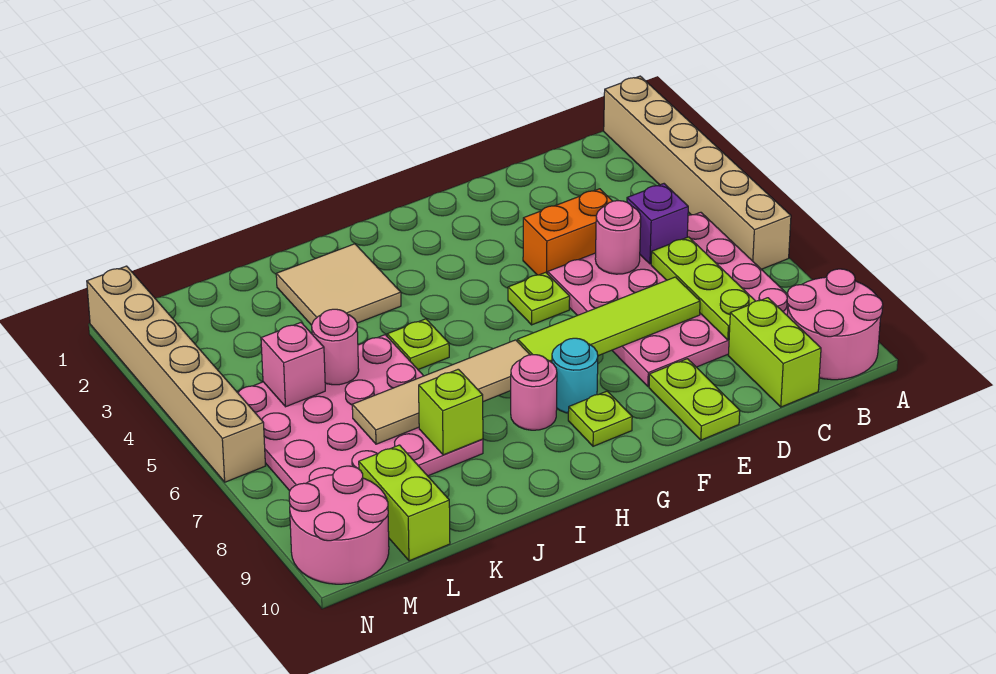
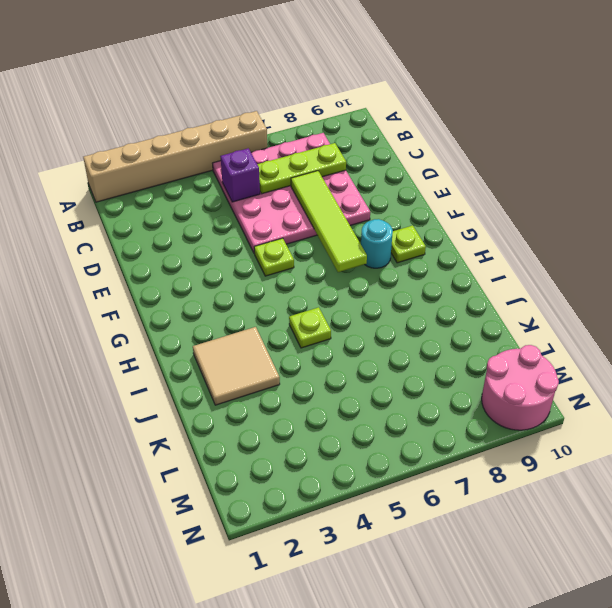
none -> pink 2x2 round brick [787,269,883,380]
none -> lime 1x2 brick [728,298,821,407]
none -> orange 1x2 brick [523,189,612,275]

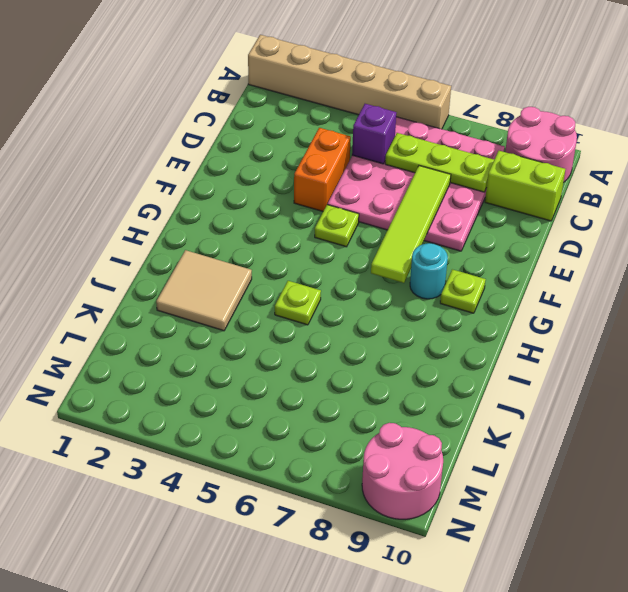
none -> lime 1x2 plate [649,359,740,440]
none -> pink 1x1 round brick [511,355,557,430]
none -> pink 4x4 plate [237,335,483,491]

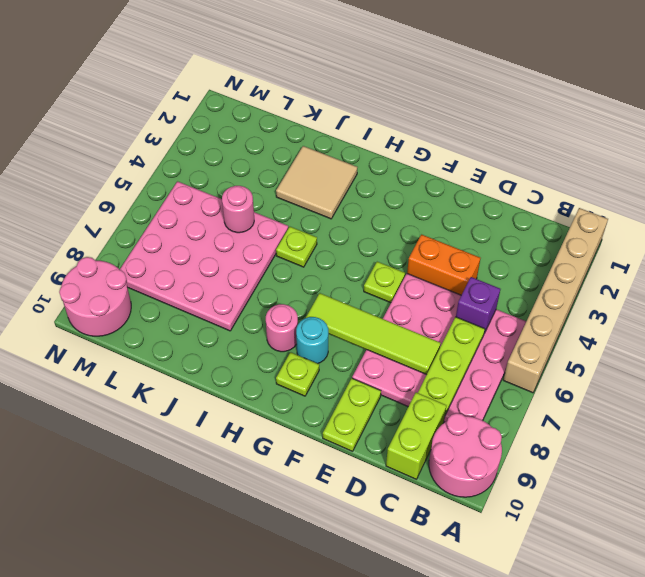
none -> lime 1x2 brick [359,445,450,561]
none -> tan 1x6 brick [87,266,265,482]
none -> pink 1x1 round brick [595,201,641,274]

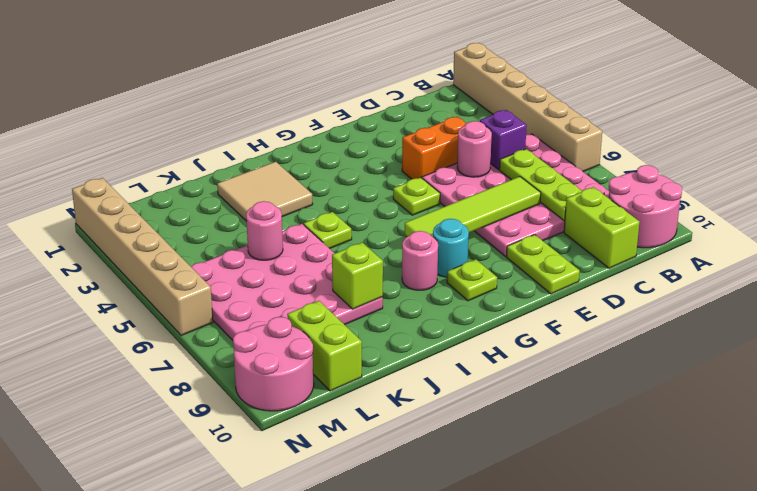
none -> tan 1x4 tile [352,340,530,444]
none -> pink 1x1 brick [261,323,325,407]

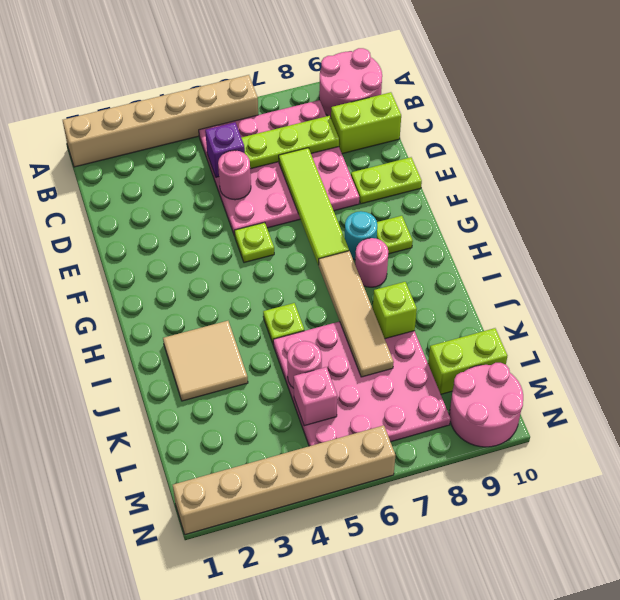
none -> orange 1x2 brick [523,189,612,275]

